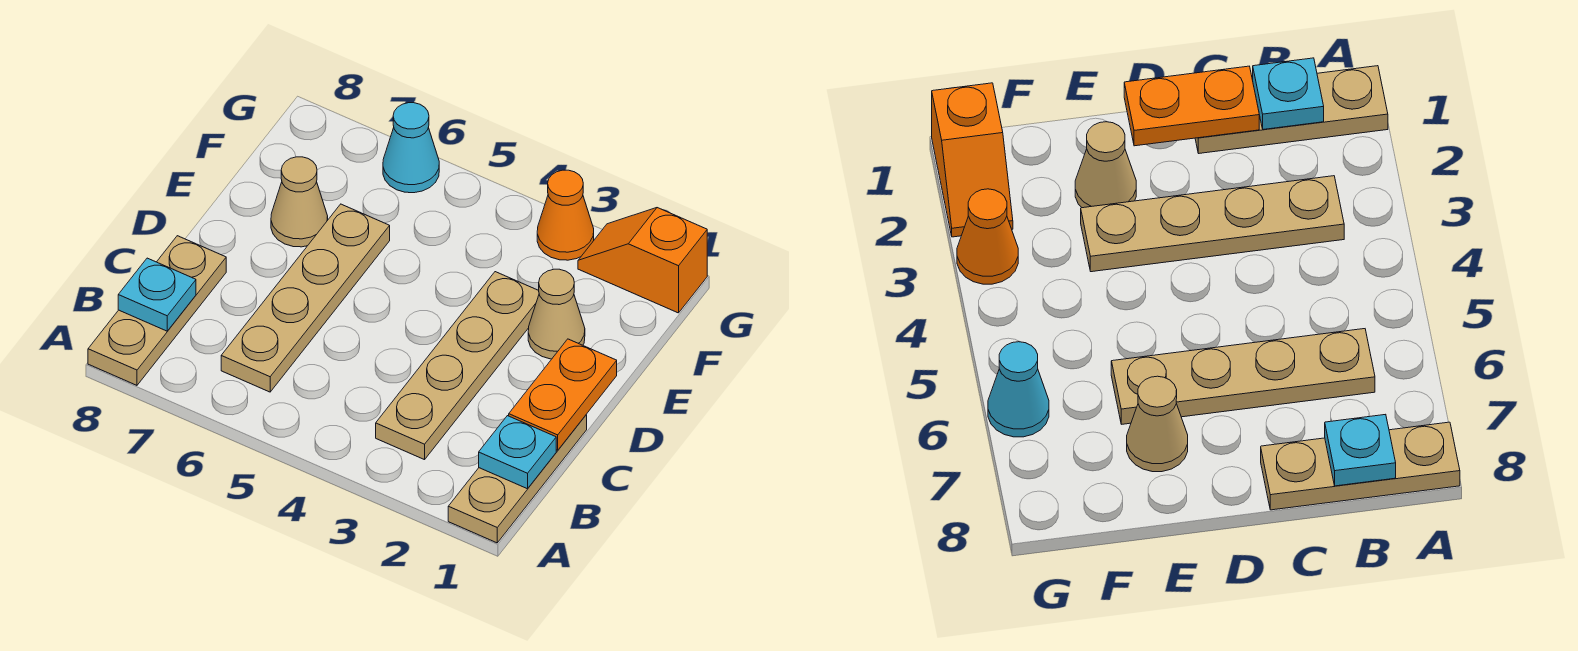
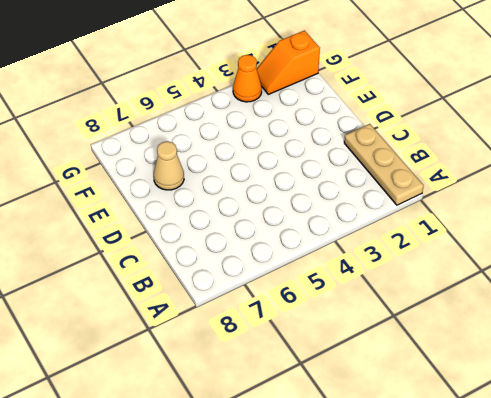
none -> tan 1x3 plate [88,236,226,385]
none -> tan 1x4 plate [376,272,539,460]
none -> tan 1x4 plate [221,204,390,392]

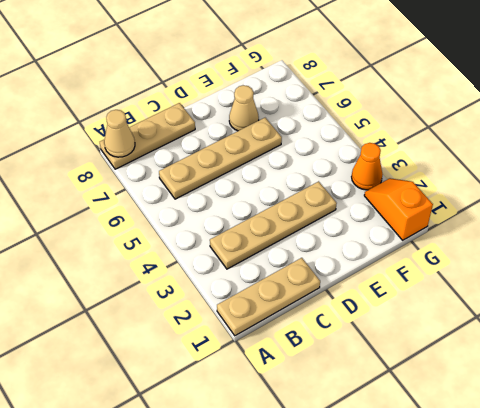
tan 1x1 cone [104,110,135,157] -> tan 1x1 cone moved to [528,269,585,359]
none -> cyan 1x1 cone [383,103,439,193]
none -> cyan 1x1 plate [479,416,556,489]
none -> cyan 1x1 plate [118,258,196,331]

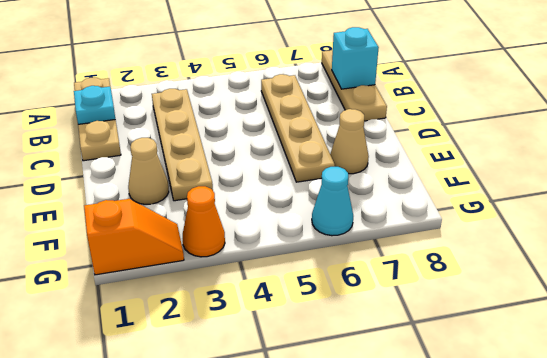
cyan 1x1 brick [332,27,379,89] -> cyan 1x1 plate [118,258,196,331]
none -> orange 1x2 plate [509,339,617,450]

